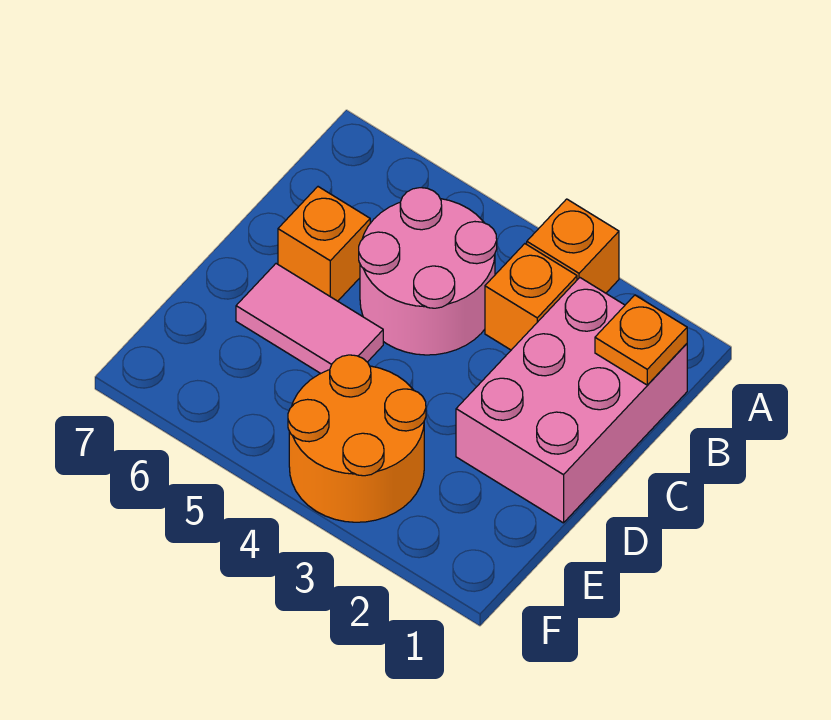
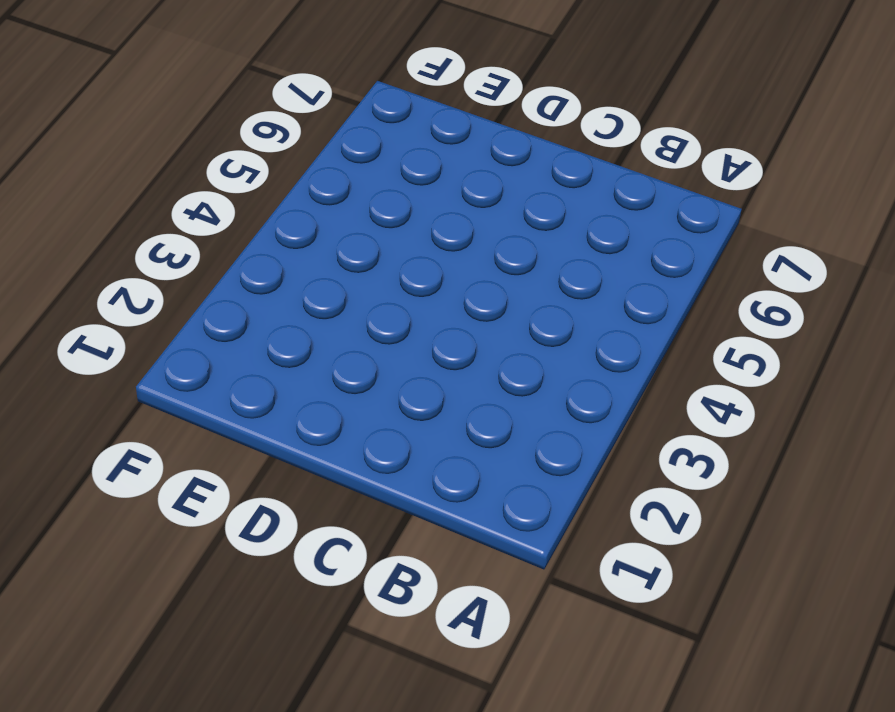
none -> orange 1x1 brick [527,199,619,293]
none -> pink 2x3 brick [456,278,687,523]

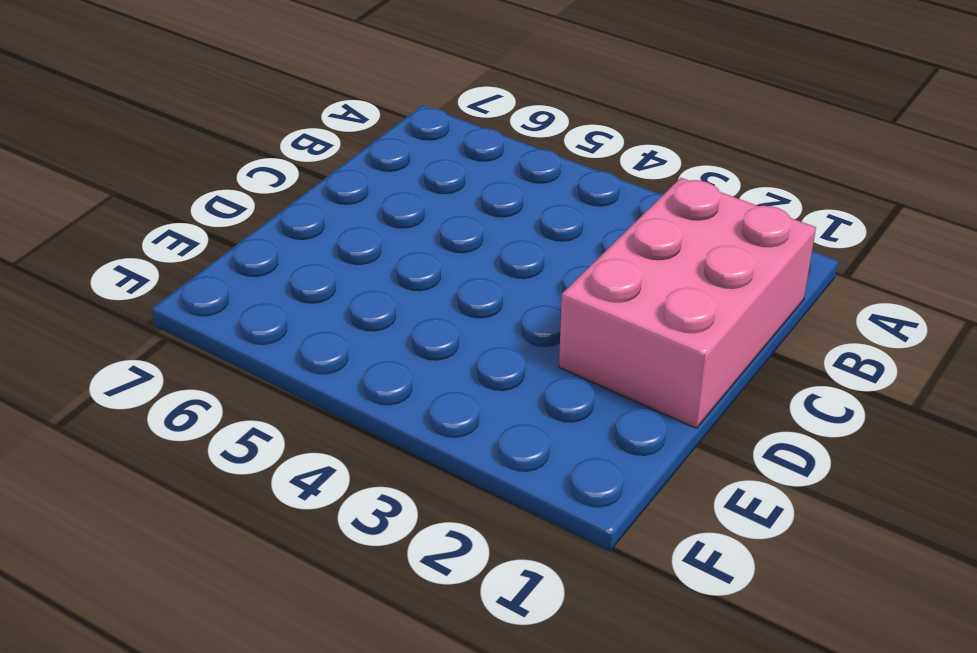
none -> orange 1x1 brick [527,199,619,293]
none -> orange 1x1 brick [485,244,577,350]

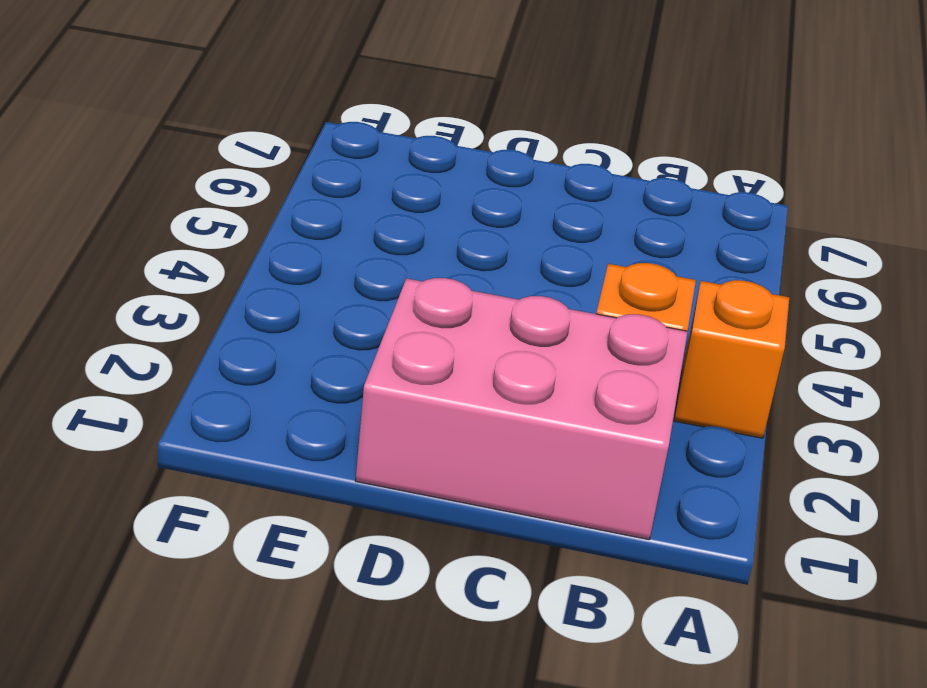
none -> pink 2x2 round brick [359,188,497,355]
none -> orange 1x1 brick [278,187,370,301]

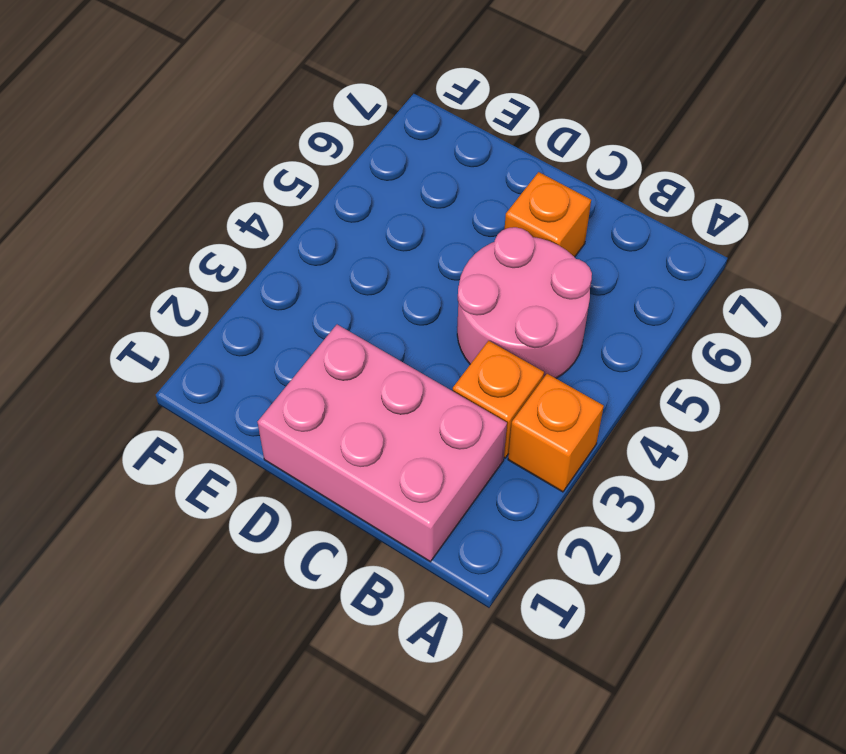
none -> pink 1x2 tile [236,264,383,374]
none -> orange 2x2 round brick [288,355,426,522]

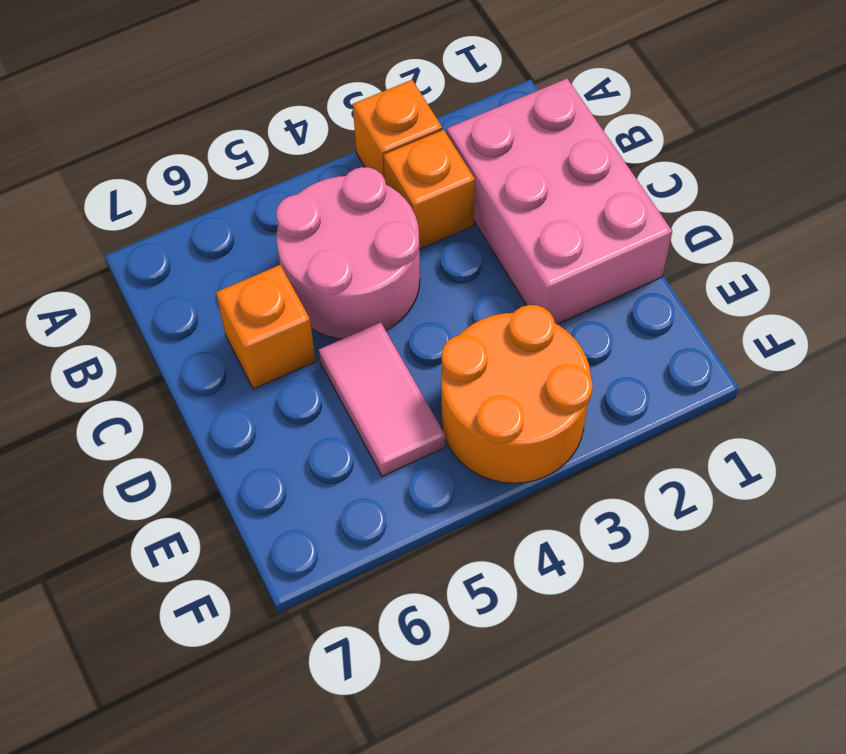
pink 1x2 tile [319,322,445,476] -> pink 1x2 tile turned to [236,264,383,374]
none -> orange 1x1 plate [595,295,687,385]

